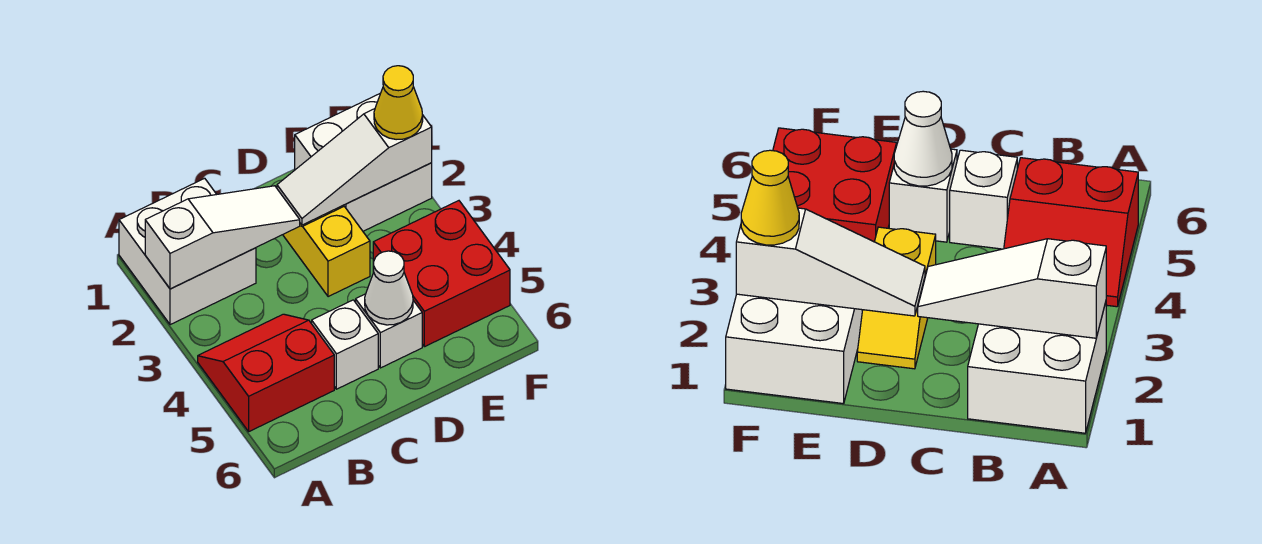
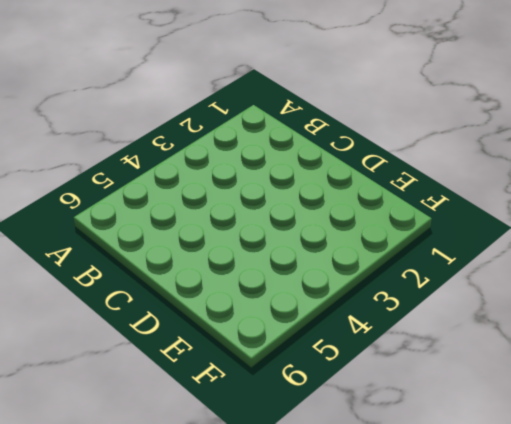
none -> white 2x2 brick [119,178,256,325]
none -> red 2x2 slope [198,314,334,431]

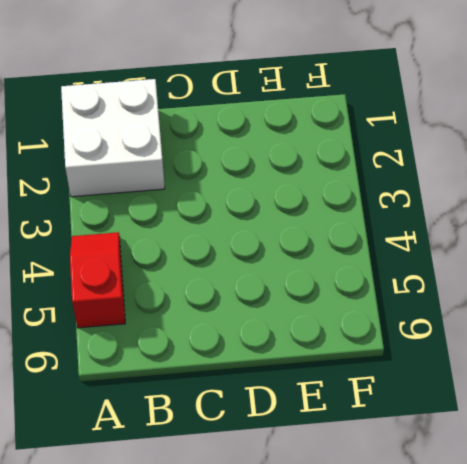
red 1x2 slope [70,232,125,328] -> red 2x2 slope [198,314,334,431]
none -> white 1x1 brick [312,300,378,389]
none -> yellow 1x2 slope [283,206,370,297]

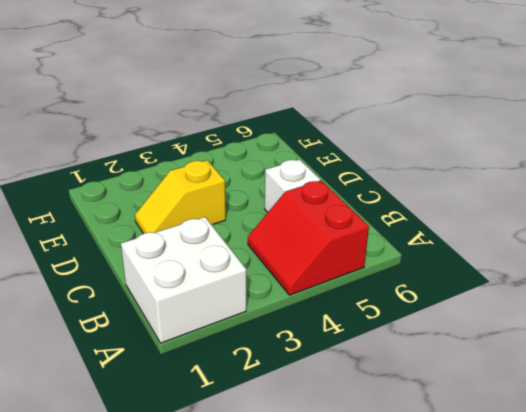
none -> white 1x1 brick [356,294,422,368]
none -> white 2x2 brick [295,94,432,231]

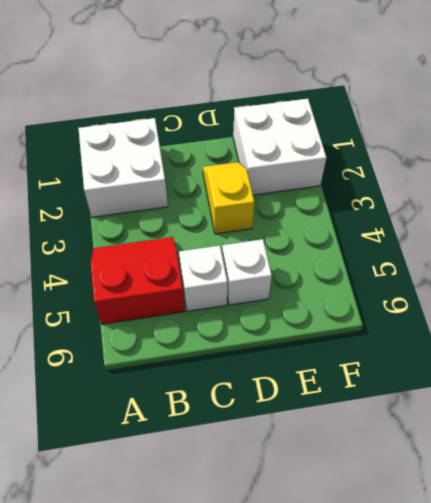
none -> red 2x2 brick [373,201,510,347]
none -> white 1x3 slope [145,186,300,289]

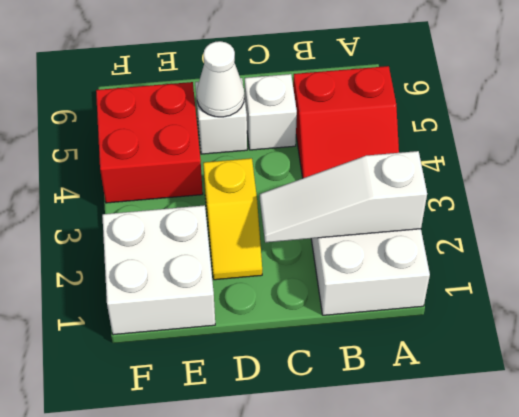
none -> white 1x3 slope [277,109,432,225]
none -> yellow 1x1 cone [374,66,423,140]

